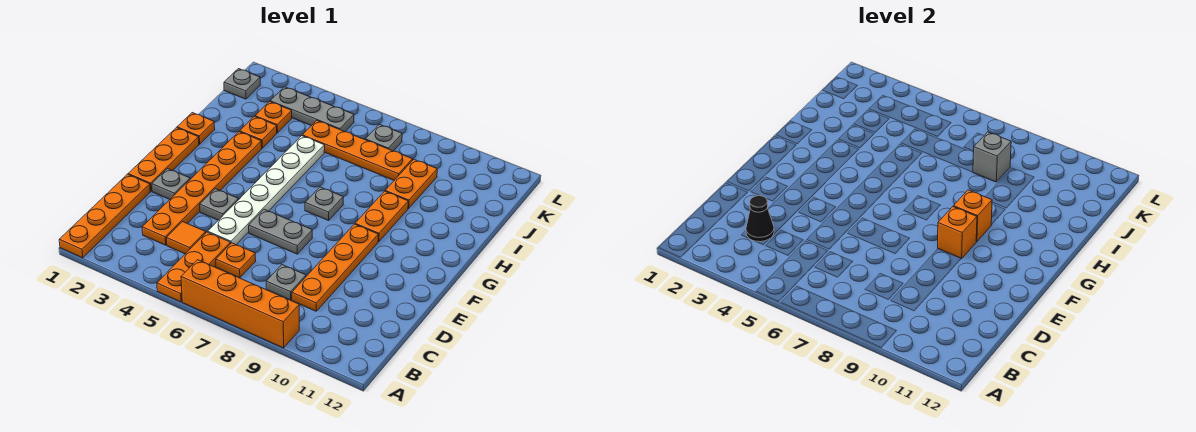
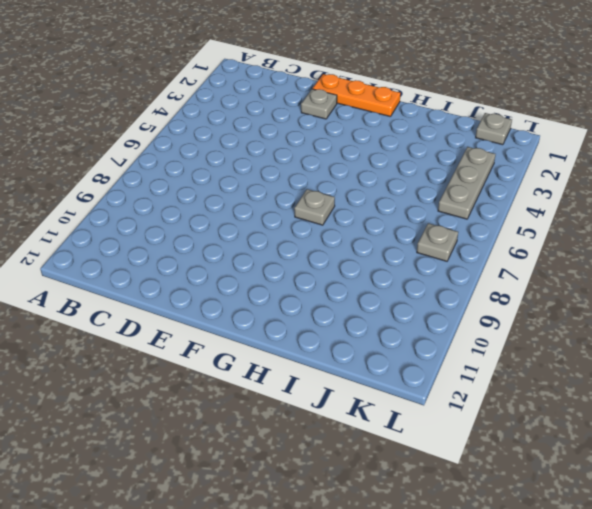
none -> orange 1x4 plate [59,174,150,258]
none -> orange 1x3 plate [157,232,230,302]
none -> orange 1x4 brick [181,260,299,348]

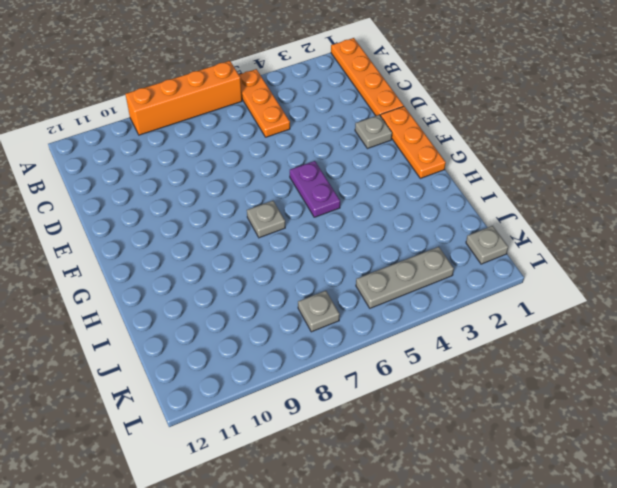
purple 1x2 plate [290,161,340,217] -> white 1x6 plate [208,136,325,245]
none -> orange 1x6 plate [142,132,262,245]
none -> orange 1x1 tile [167,222,206,254]
none -> orange 1x1 plate [216,243,256,278]

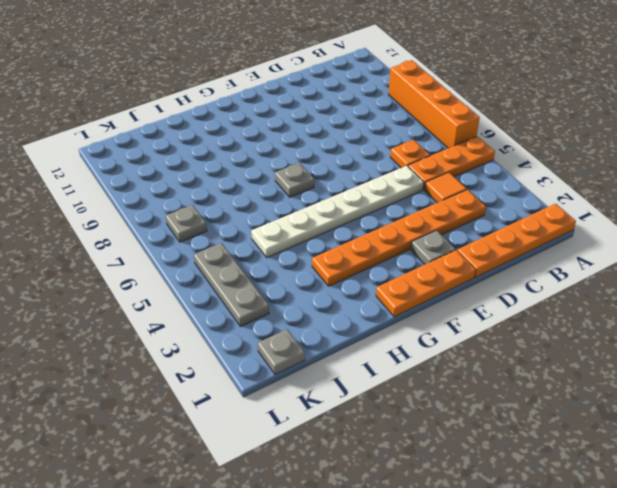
none -> grey 1x1 plate [266,265,306,300]
none -> orange 1x4 plate [292,224,378,311]
none -> grey 1x1 plate [200,189,238,220]

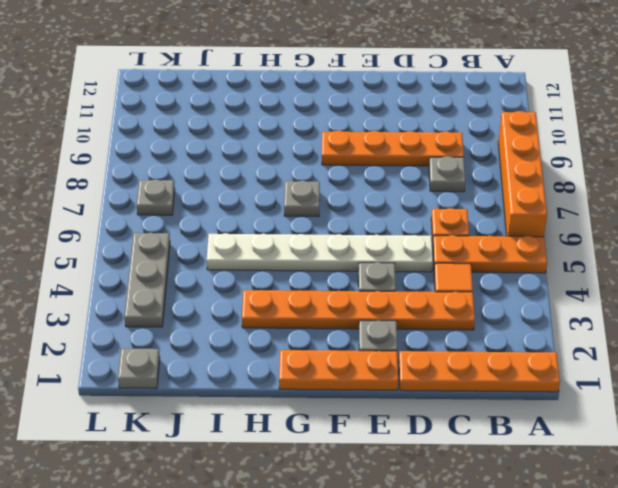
none -> grey 1x2 plate [249,209,312,254]
none -> orange 1x2 plate [355,191,408,242]
none -> orange 1x1 plate [177,113,215,144]

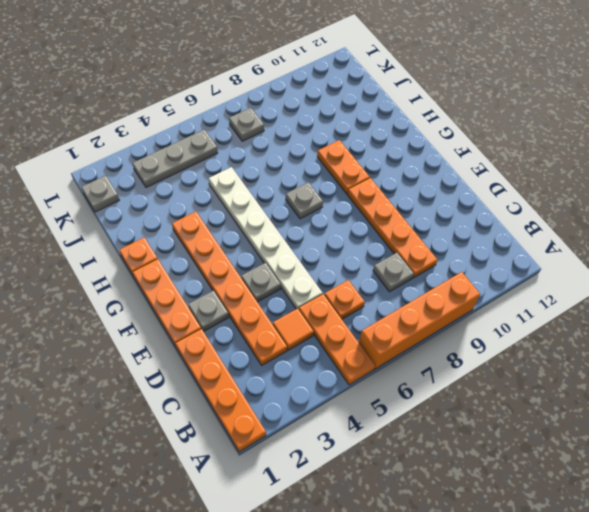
none -> grey 1x2 plate [249,209,312,254]
none -> orange 1x1 plate [239,116,277,148]
none -> orange 1x2 plate [385,160,437,208]

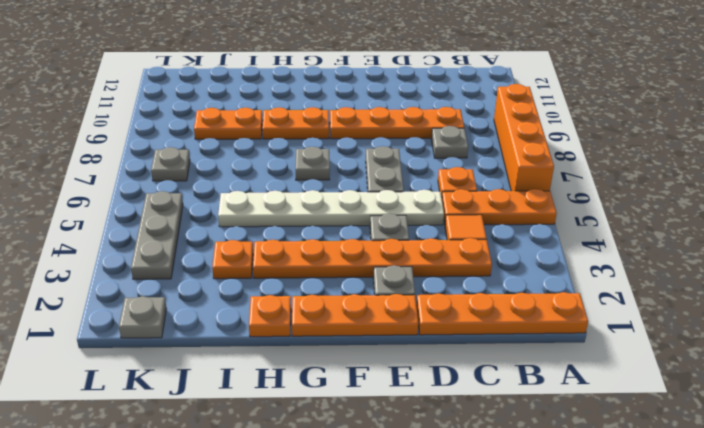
none -> orange 1x1 plate [255,101,292,133]
none -> orange 1x4 plate [302,120,413,180]
none -> black 1x1 cone [746,196,774,242]

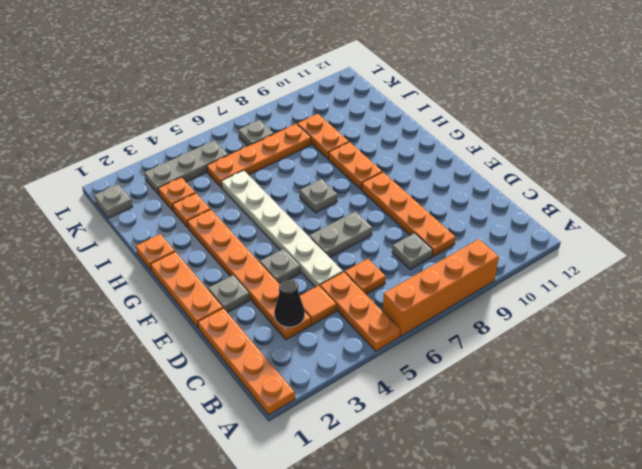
none -> orange 1x1 brick [938,207,977,259]
none -> orange 1x1 brick [953,190,992,242]
none -> grey 1x1 brick [973,132,1011,182]

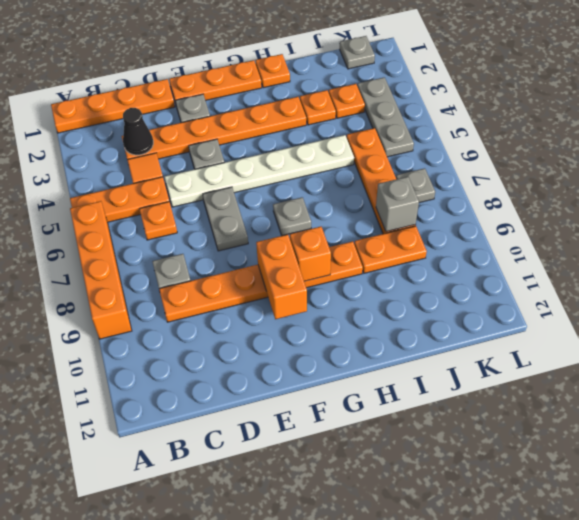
orange 1x2 brick [256,234,307,319] -> orange 1x1 brick [938,207,977,259]

